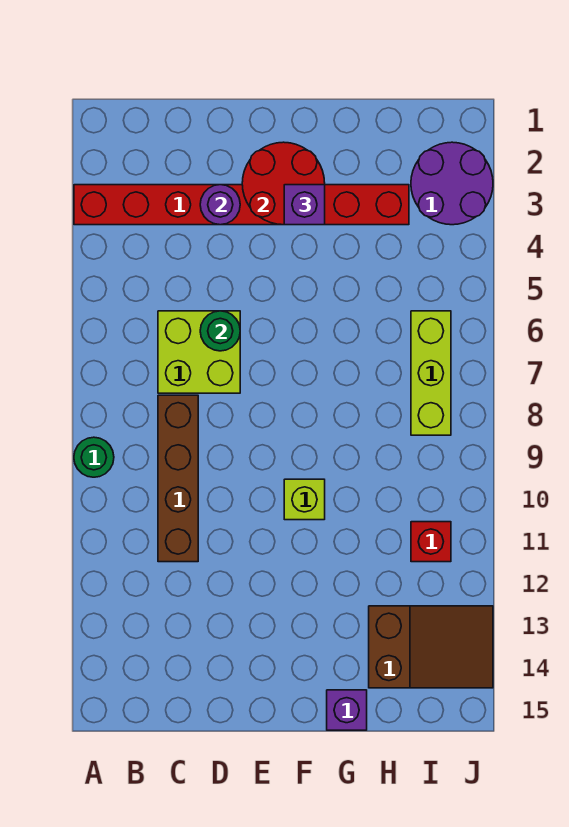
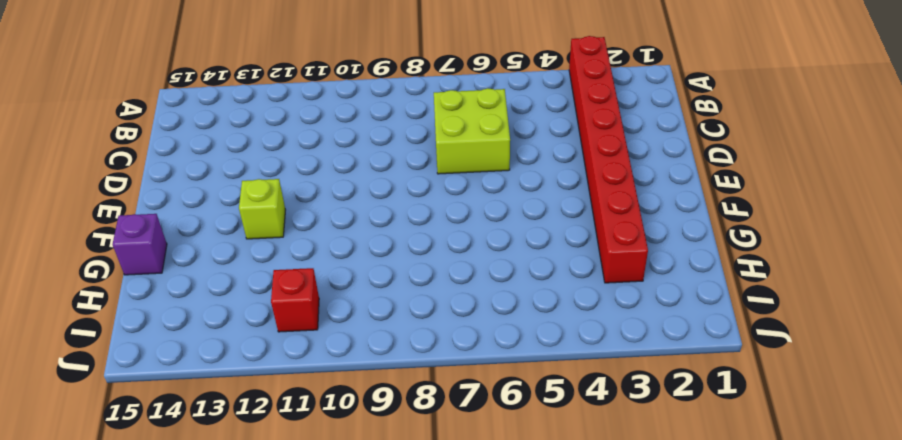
lime 1x1 brick [239,179,285,239] -> lime 1x1 brick moved to [284,479,325,520]
none -> green 1x1 round brick [74,437,114,477]
none -> brown 1x4 brick [158,395,198,562]
none -> brown 2x3 slope [369,606,493,688]

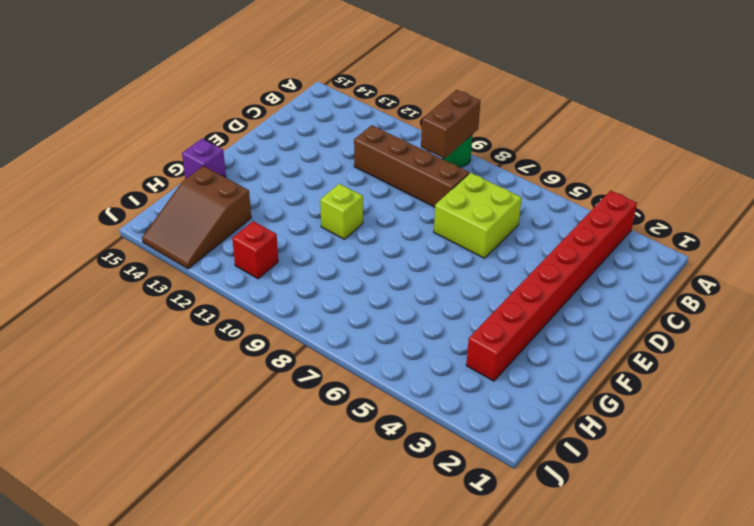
brown 1x2 brick [421,90,480,159] -> none
none -> purple 2x2 round brick [411,142,493,225]
none -> lime 1x3 brick [411,311,451,435]
none -> purple 1x1 round brick [200,185,240,225]

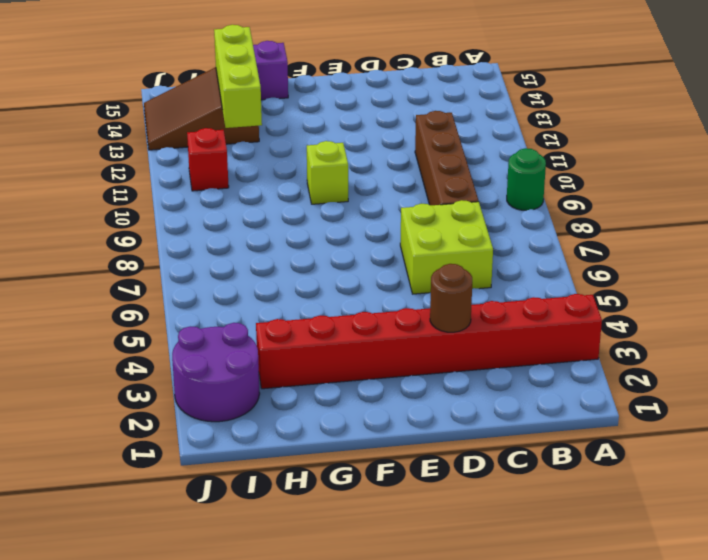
brown 1x1 round brick [430,264,472,332] -> purple 1x1 round brick [200,185,240,225]
lime 1x3 brick [214,25,262,128] -> lime 1x3 brick moved to [411,311,451,435]
none -> green 1x1 round brick [200,311,240,351]
none -> red 2x2 round brick [242,142,325,225]
none -> purple 1x1 brick [284,185,325,225]

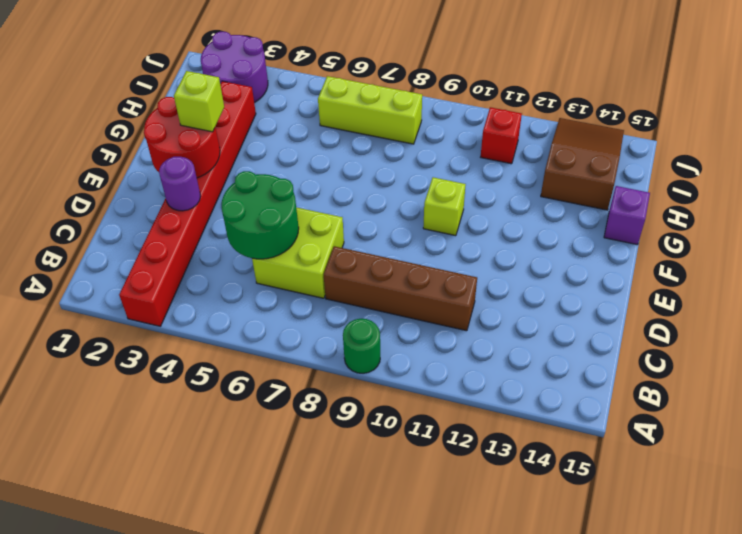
green 2x2 round brick [222,171,299,259] -> green 1x1 round brick [200,311,240,351]
lime 1x1 brick [174,71,224,132] -> purple 1x1 brick [284,185,325,225]

